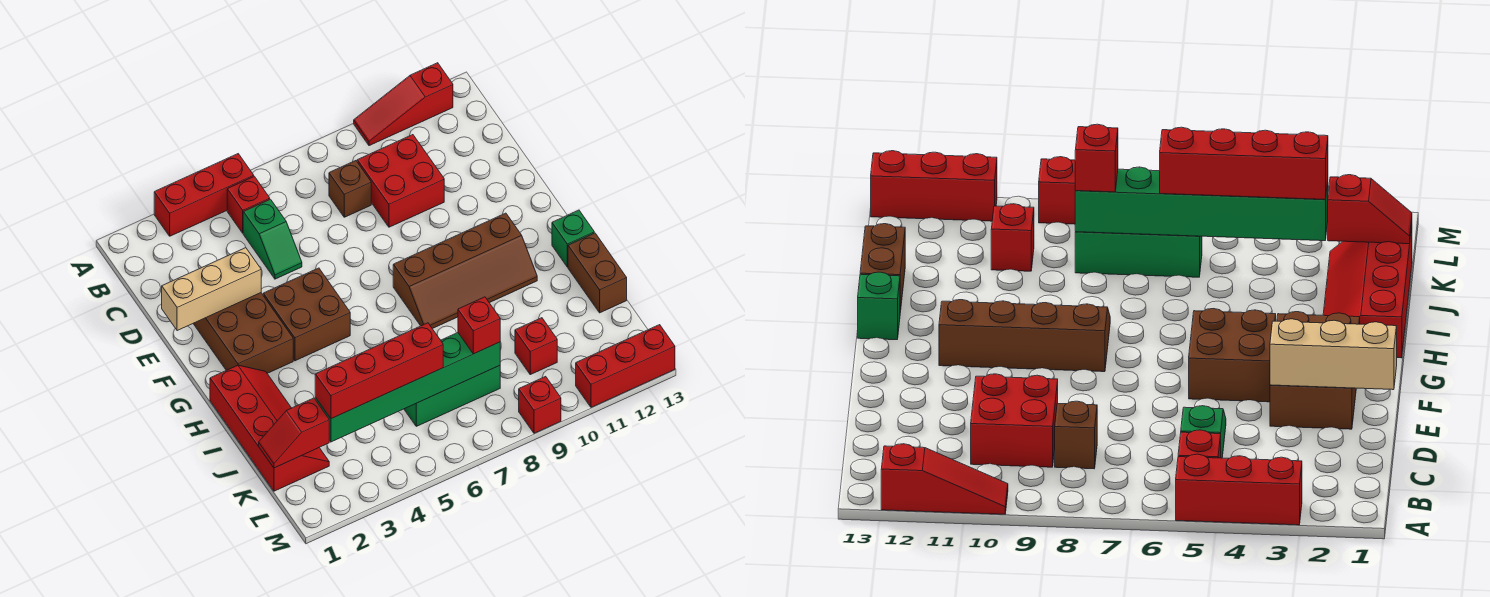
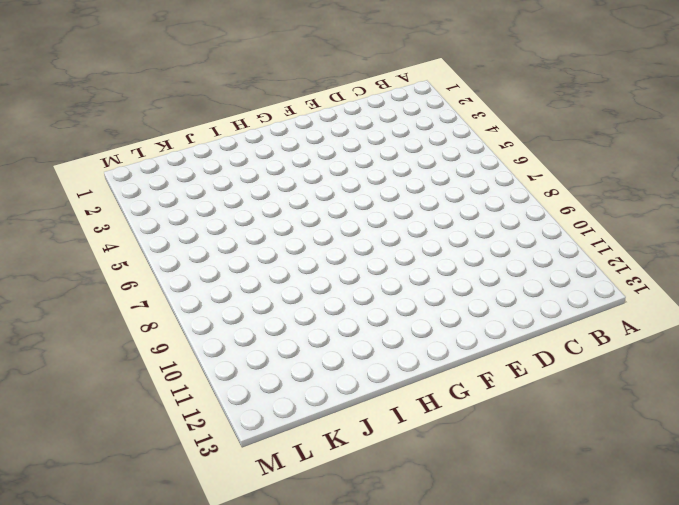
none -> red 1x3 brick [154,154,254,236]
none -> red 1x3 slope [354,63,453,146]
none -> red 1x1 brick [227,176,270,233]

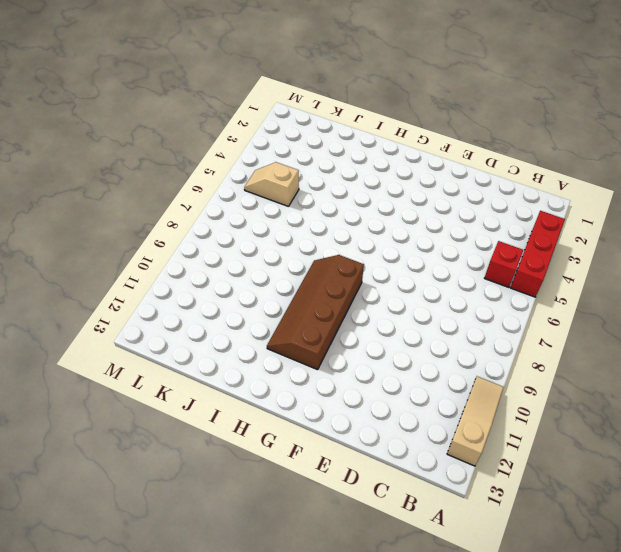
tan 1x3 slope [447,376,504,466] -> red 1x3 slope [354,63,453,146]
tan 1x2 slope [244,162,299,207] -> none
none -> green 1x2 slope [243,199,302,279]
none -> brown 1x1 brick [329,161,371,217]
none -> red 2x2 brick [357,135,444,227]

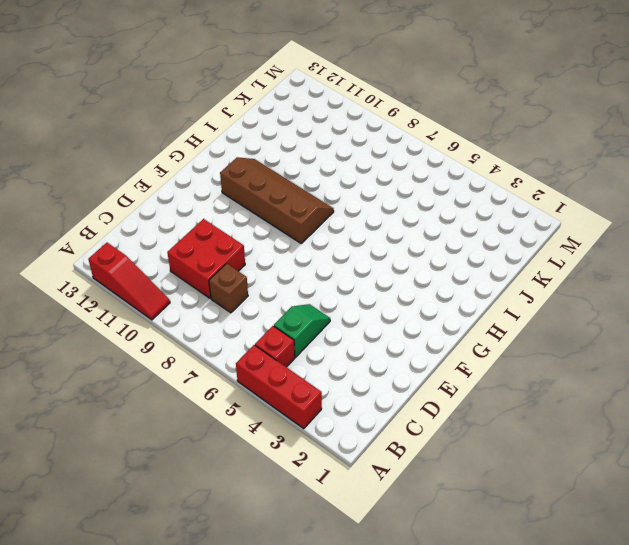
none -> brown 2x3 brick [193,293,293,373]
none -> brown 2x2 brick [263,268,350,361]
none -> red 2x4 slope [210,365,329,491]

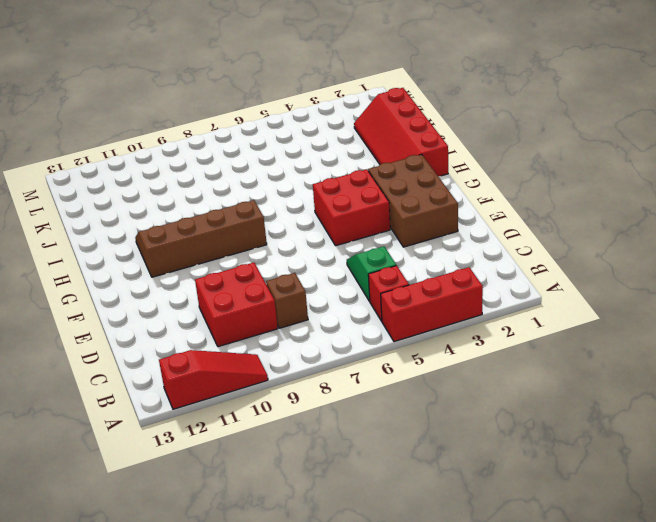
red 2x2 brick [313,169,390,246] -> brown 2x2 brick [263,268,350,361]
none -> green 1x1 brick [552,210,594,267]
none -> brown 1x2 brick [568,233,627,313]
none -> green 1x3 brick [404,366,500,426]

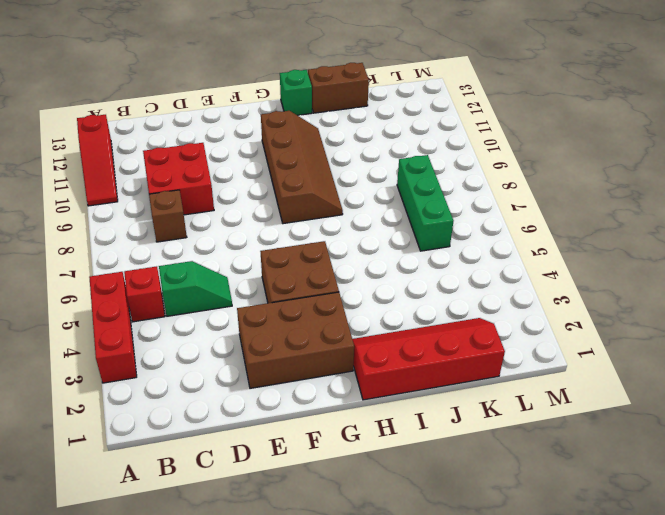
none -> red 1x1 brick [515,318,557,375]
none -> red 1x1 brick [519,376,561,433]
none -> red 1x3 brick [576,325,675,407]

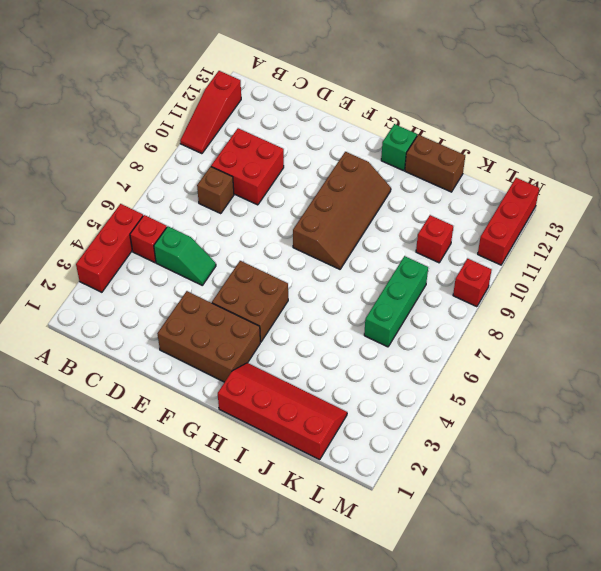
none -> tan 1x3 brick [162,248,261,331]
none -> red 1x2 slope [259,398,329,468]
none -> green 1x6 brick [315,333,500,442]

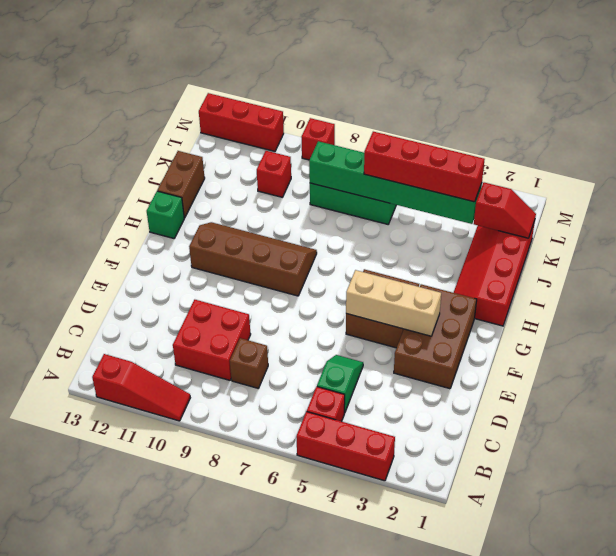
tan 1x3 brick [346,270,441,336] -> tan 1x3 brick moved to [162,248,261,331]
none -> red 1x1 brick [458,297,500,354]

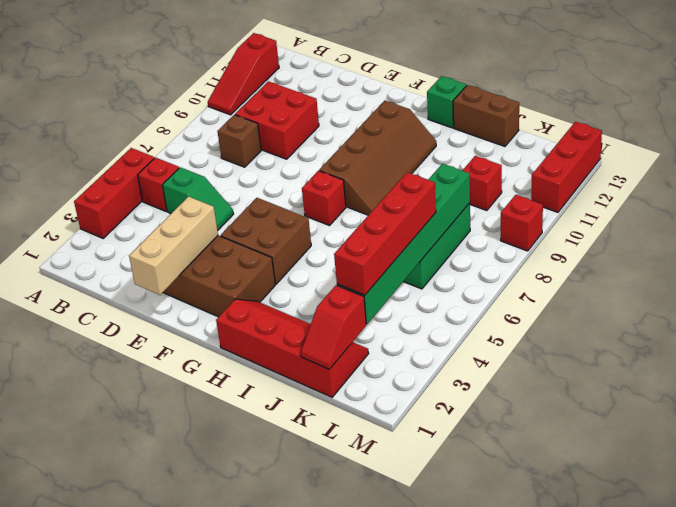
red 1x1 brick [302,171,346,226] -> red 1x1 brick moved to [458,297,500,354]

